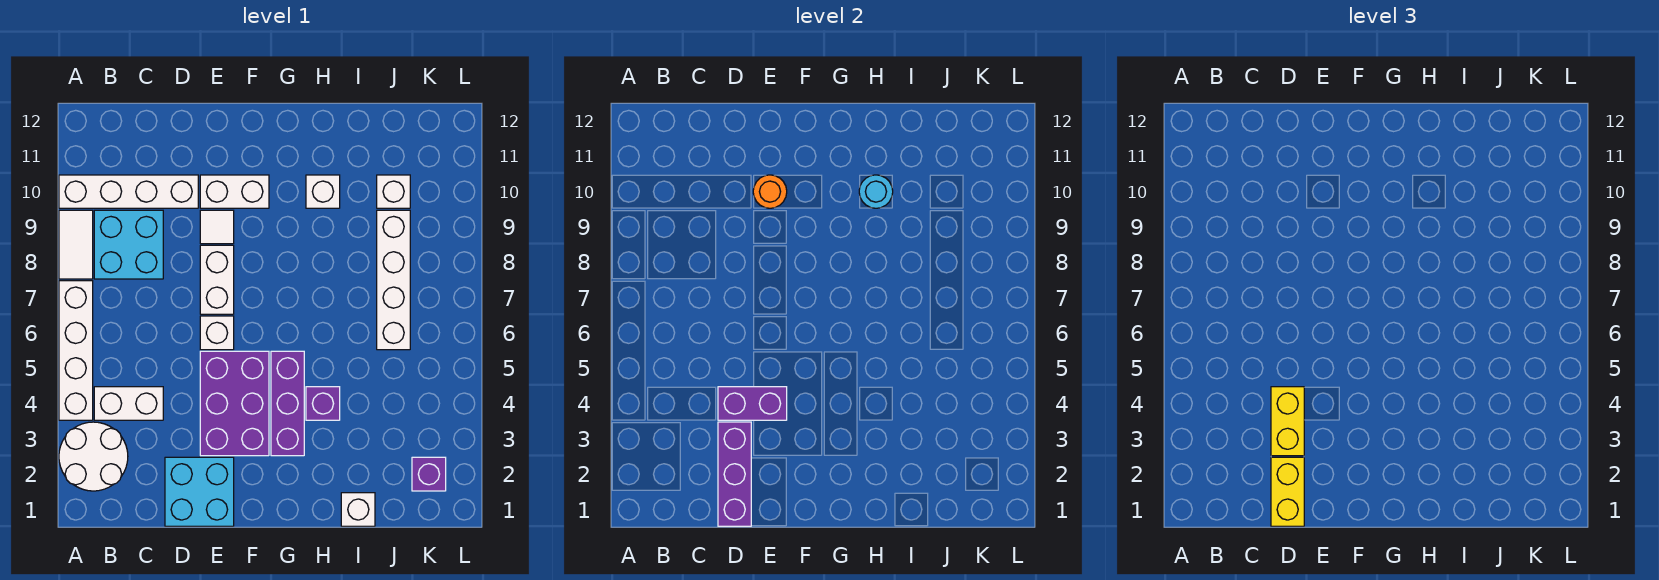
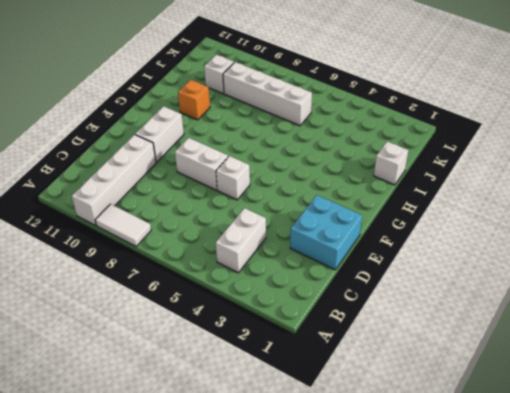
orange 1x1 brick [178,80,210,120] -> white 1x1 brick [306,175,340,208]
none -> white 2x2 round brick [59,422,128,491]
none -> white 1x4 brick [59,281,93,420]
none -> cyan 2x2 brick [94,210,163,279]

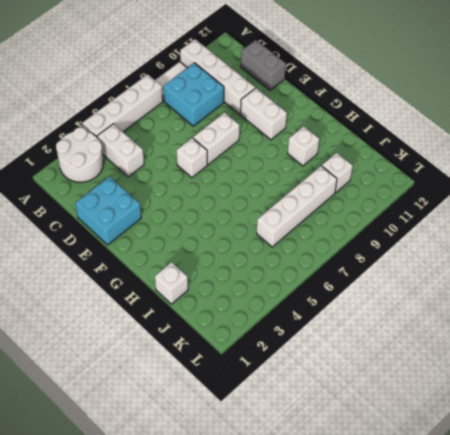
grey 1x2 brick [241,40,286,90] -> none
none -> purple 2x3 brick [200,351,269,456]
none -> white 1x1 tile [200,210,234,244]
none -> purple 1x3 brick [271,351,304,456]

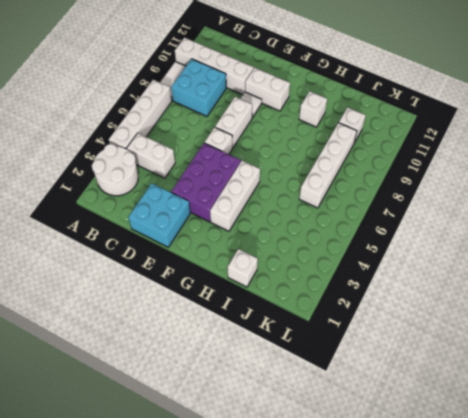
white 1x3 brick [210,161,260,231] -> purple 1x3 brick [271,351,304,456]
none -> purple 1x1 brick [306,387,340,420]
none -> purple 1x1 brick [412,457,446,491]
none -> purple 1x3 brick [718,422,751,526]

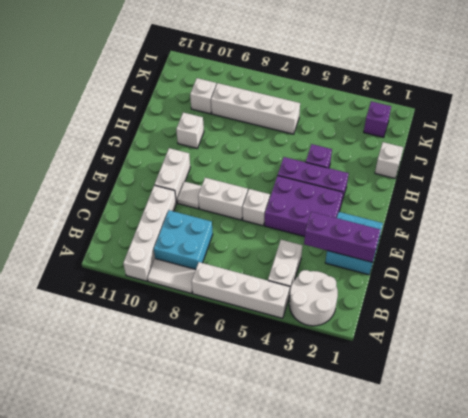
none -> purple 1x2 brick [718,387,787,420]
none -> orange 1x1 round brick [753,175,787,208]
none -> cyan 1x1 round brick [859,175,893,208]

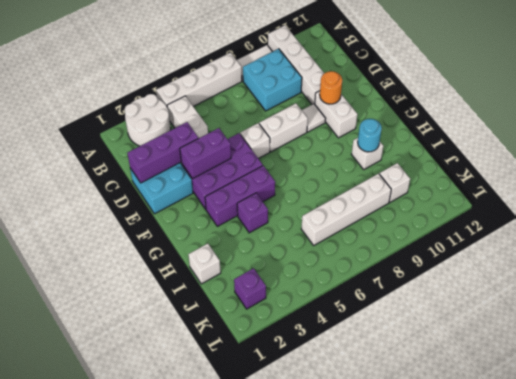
purple 1x2 brick [180,128,231,179] -> purple 1x2 brick turned to [718,387,787,420]
none -> yellow 1x2 brick [1271,457,1304,526]
none -> yellow 1x2 brick [1271,387,1304,456]

